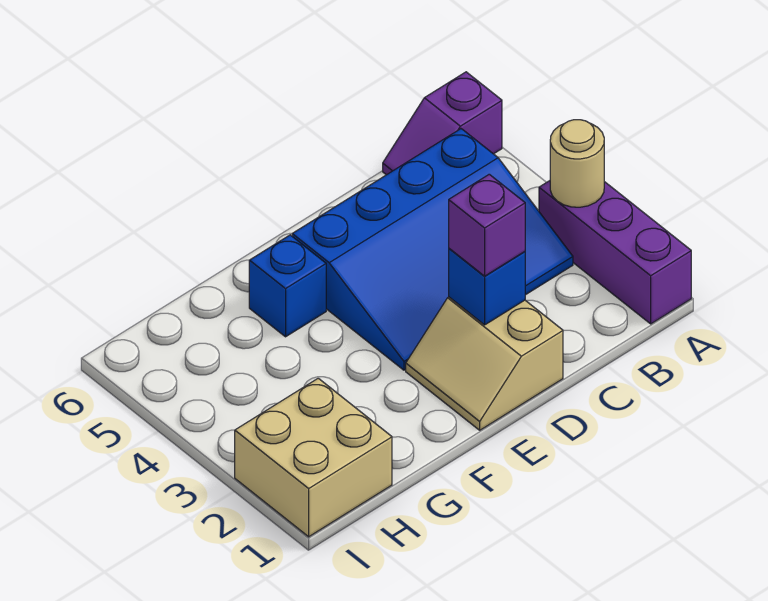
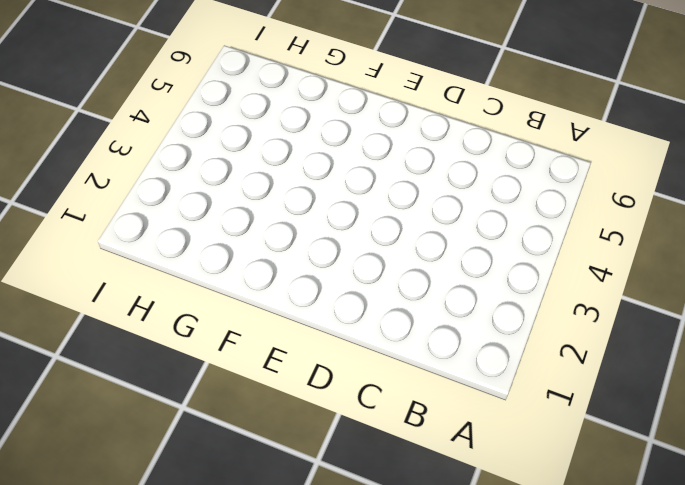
none -> purple 1x3 brick [539,181,691,324]
none -> purple 1x2 slope [383,72,502,175]

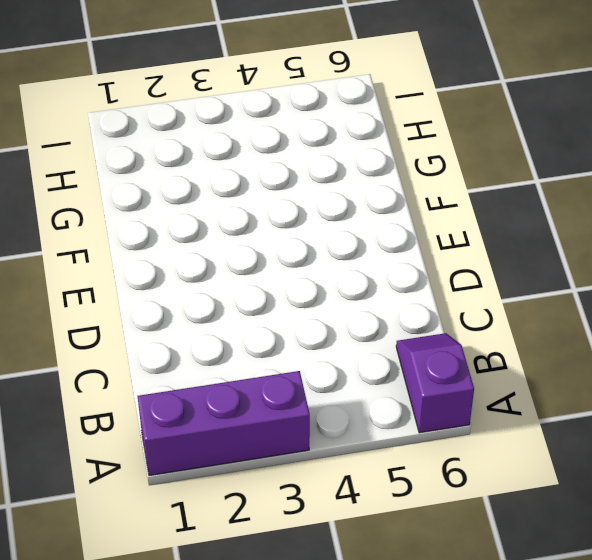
none -> blue 3x4 slope [292,129,573,370]
none -> tan 2x2 slope [406,297,563,430]

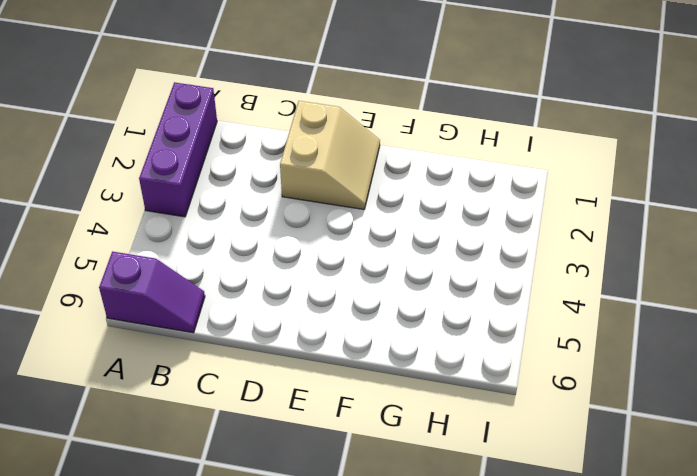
none -> blue 3x4 slope [292,129,573,370]
none -> blue 1x1 brick [249,235,326,337]

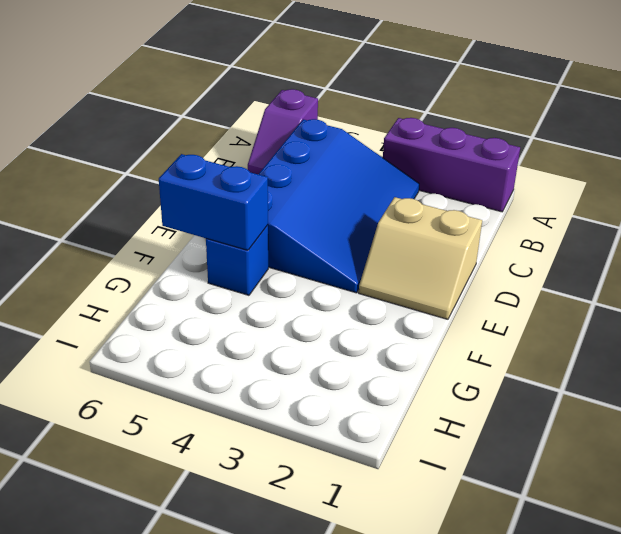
blue 1x2 brick [159,154,268,250] -> none
none -> tan 2x2 brick [235,378,392,537]
none -> tan 1x1 round brick [550,120,604,207]

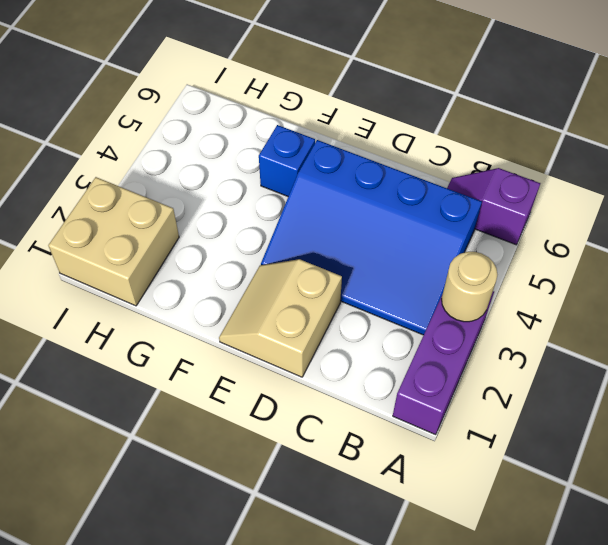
none -> blue 1x1 brick [449,249,525,325]
none -> purple 1x1 brick [449,174,525,276]

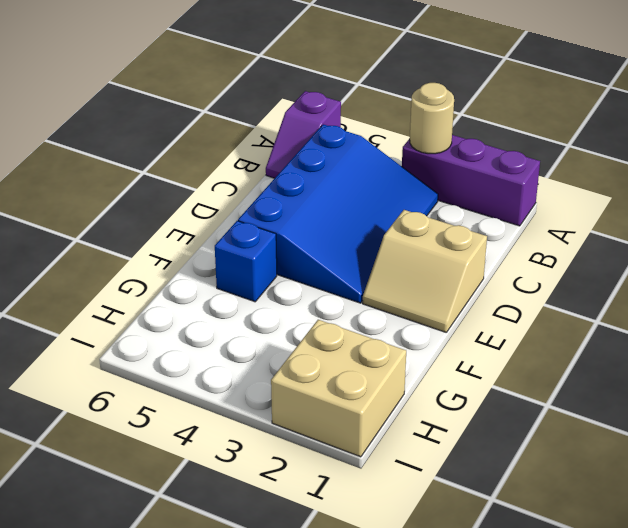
none -> blue 1x1 brick [449,249,525,325]
none -> purple 1x1 brick [449,174,525,276]

